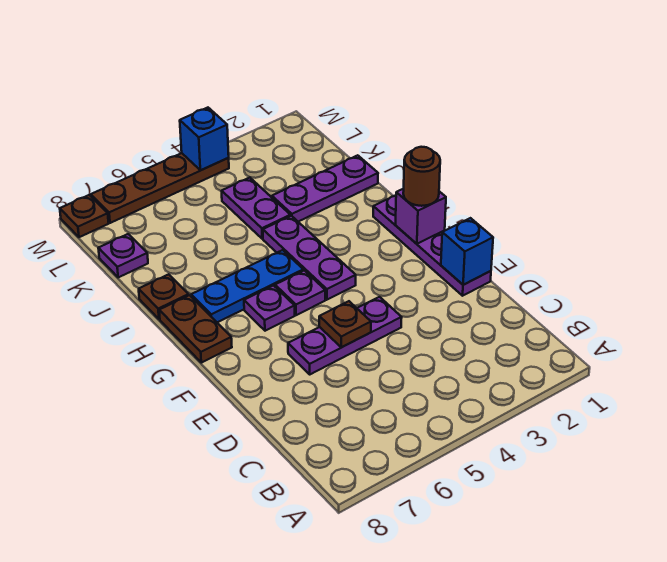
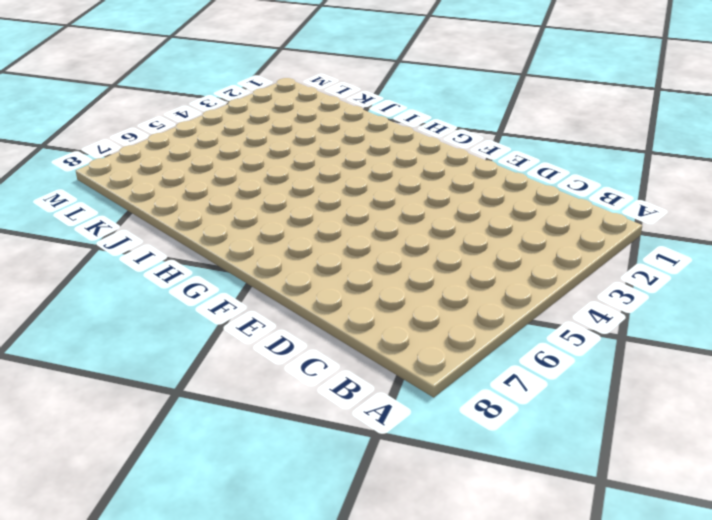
none -> purple 1x4 plate [373,195,491,296]
none -> purple 1x3 plate [288,297,402,374]
none -> purple 1x3 plate [263,216,356,300]

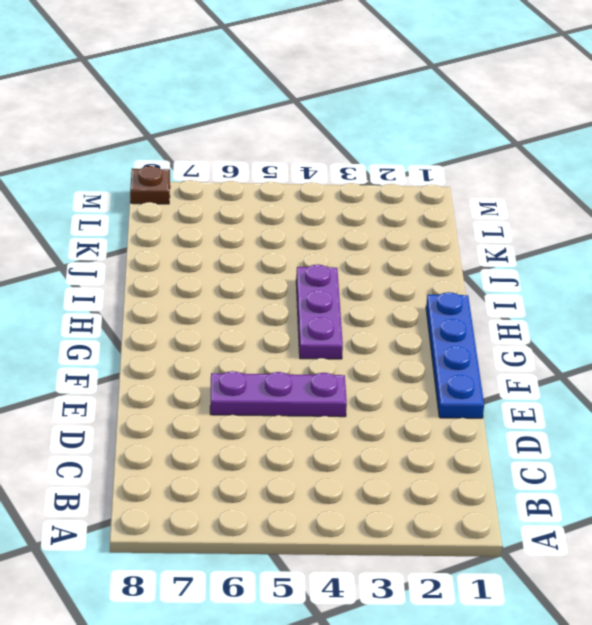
blue 1x4 plate [426,292,484,418] -> purple 1x4 plate [373,195,491,296]
none -> purple 1x1 plate [275,270,325,315]
none -> purple 1x1 plate [244,286,295,331]
none -> brown 1x2 plate [159,295,232,363]

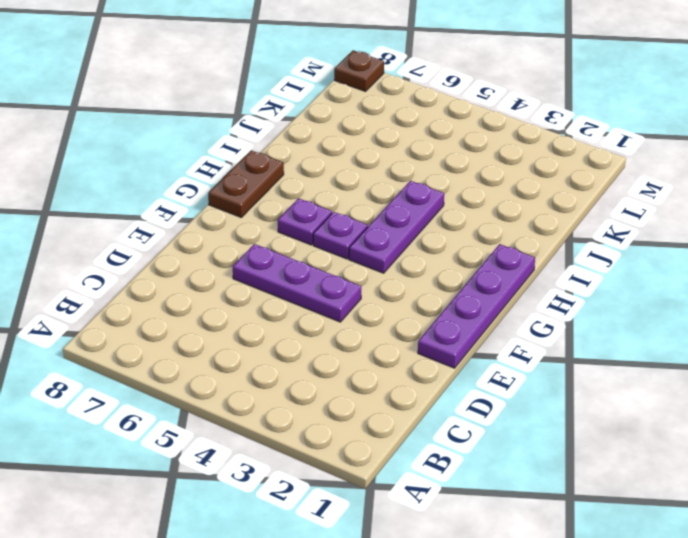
none -> blue 1x3 plate [191,250,303,322]
none -> brown 1x1 plate [139,274,189,319]
none -> purple 1x3 plate [272,155,378,222]

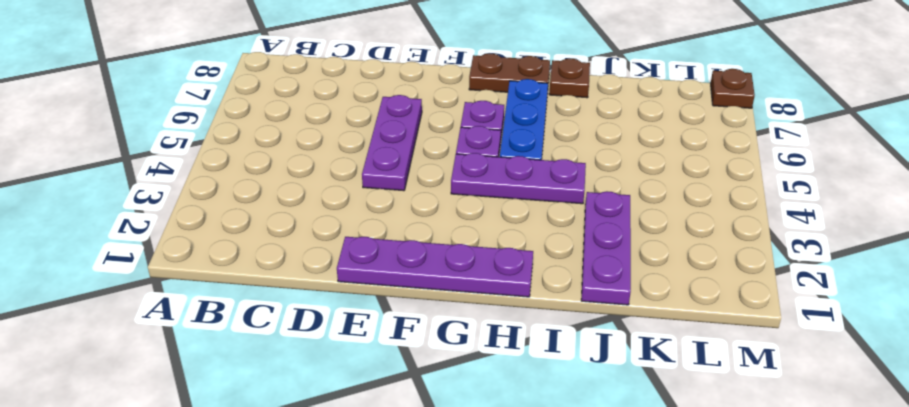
none -> purple 1x2 plate [222,178,290,239]
none -> purple 1x1 plate [98,234,148,277]
none -> brown 1x4 plate [91,153,229,223]

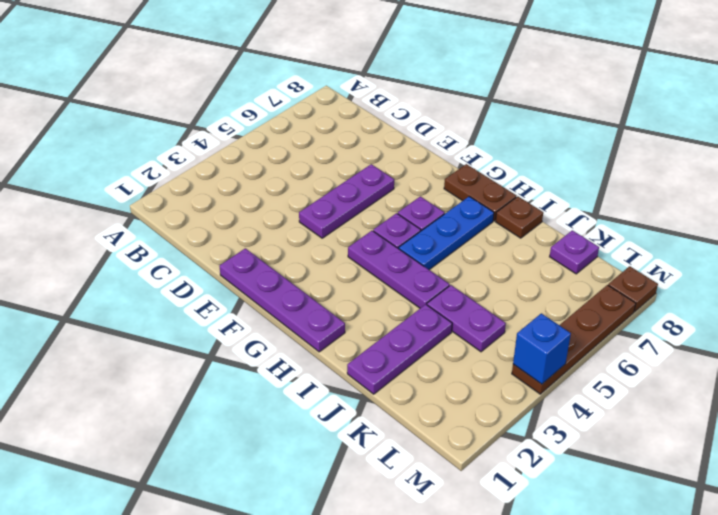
none -> blue 1x1 brick [441,218,493,285]
none -> brown 1x1 plate [319,301,371,347]
none -> purple 1x1 brick [396,189,446,244]

